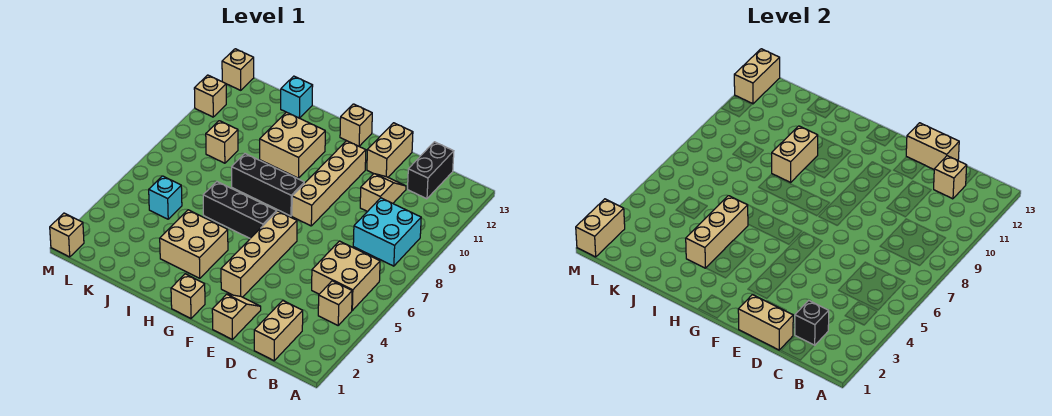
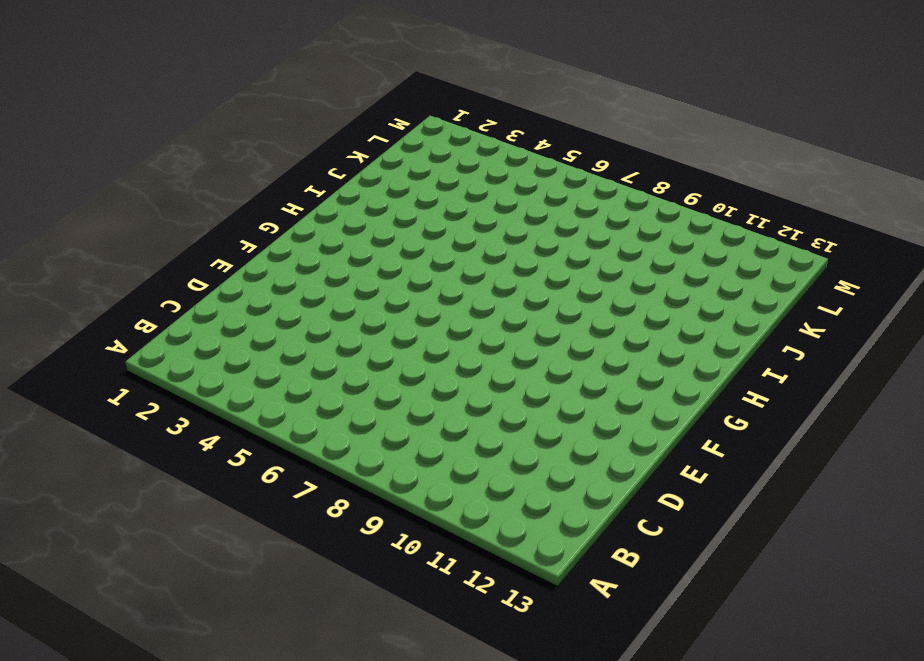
none -> tan 1x1 brick [318,281,352,325]
none -> tan 2x2 brick [312,241,380,310]
none -> cyan 2x2 brick [353,198,421,266]
none -> tan 1x2 brick [254,301,303,361]

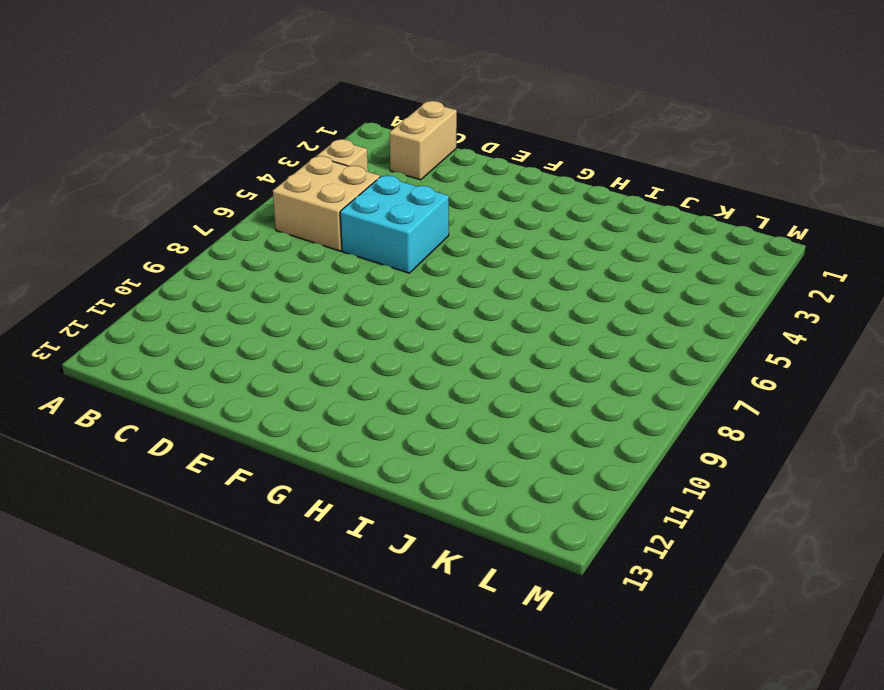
cyan 2x2 brick [340,176,449,273] -> cyan 2x2 brick moved to [353,198,421,266]
none -> black 1x2 brick [408,142,454,199]
none -> tan 1x2 slope [360,174,406,212]
none -> tan 1x2 slope [212,294,261,339]
none -> tan 1x2 brick [367,123,413,177]

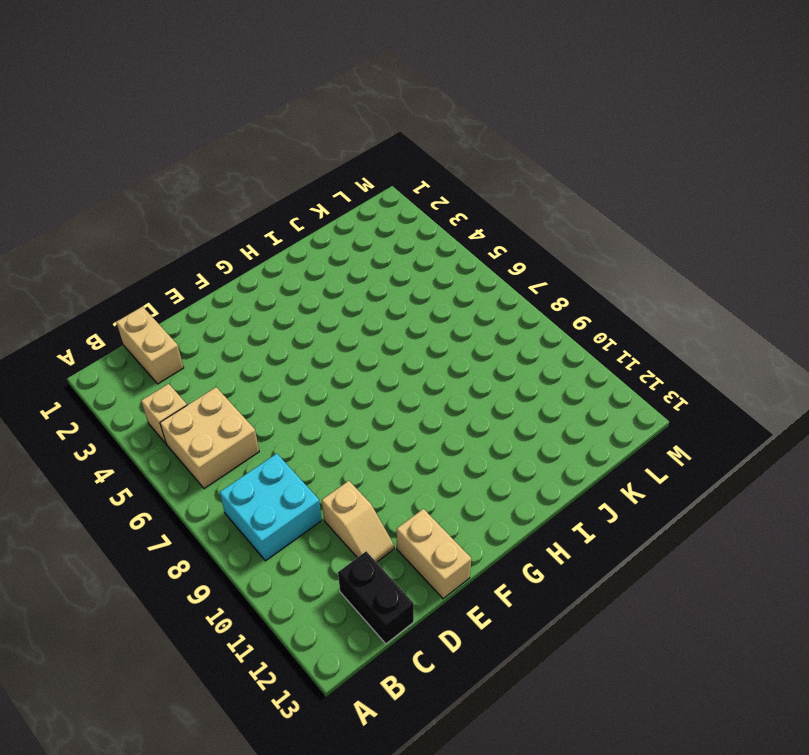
none -> tan 1x2 slope [212,294,261,339]
none -> tan 1x4 brick [221,211,297,297]
none -> tan 1x4 brick [292,141,366,226]
none -> tan 1x1 brick [171,274,205,318]

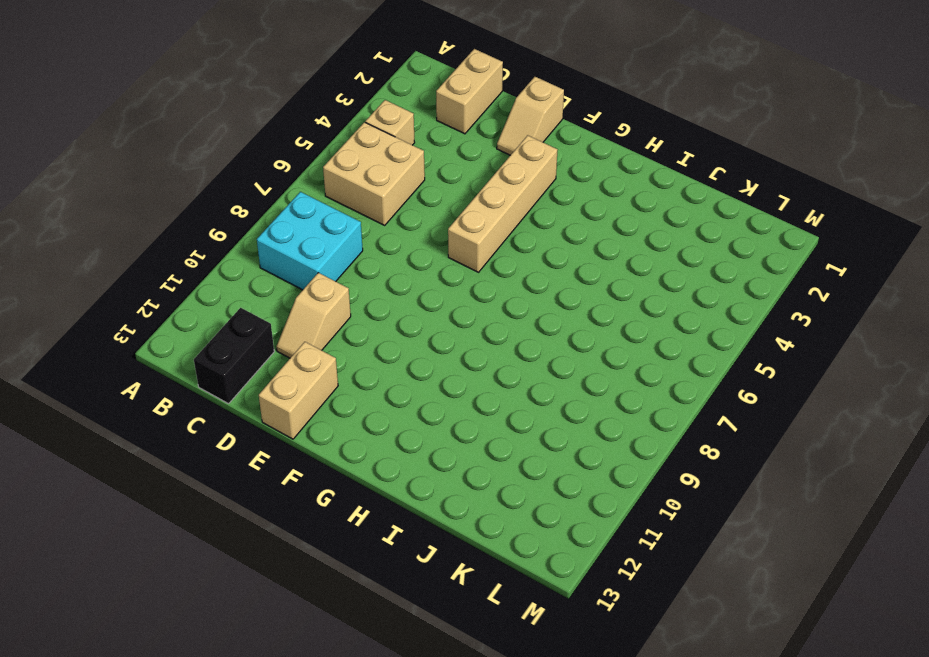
none -> tan 1x4 brick [292,141,366,226]
none -> tan 1x1 brick [171,274,205,318]
none -> black 1x3 brick [203,182,277,238]
none -> black 1x3 brick [232,154,304,216]

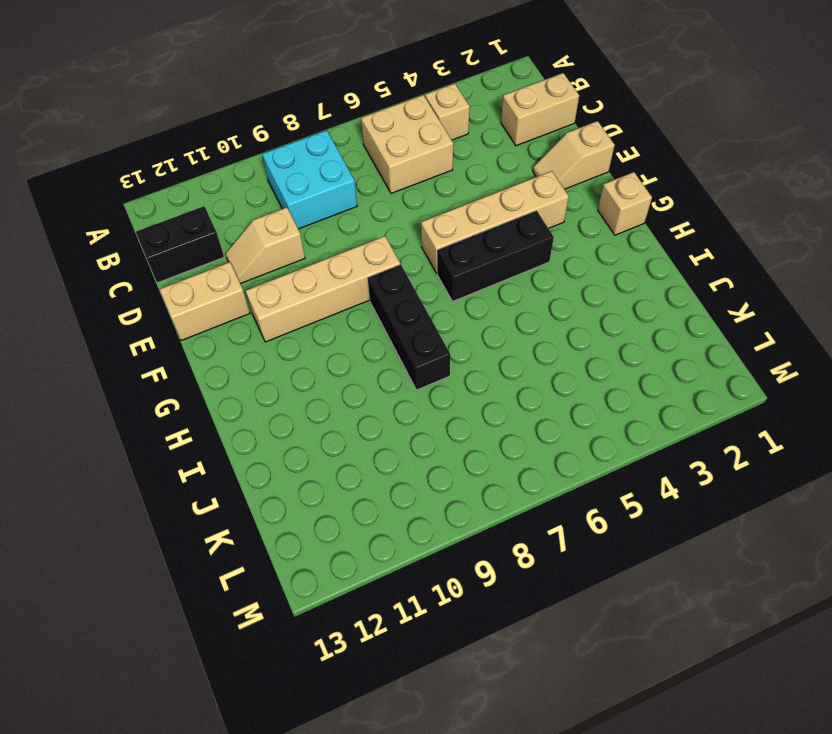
black 1x3 brick [437,211,554,302] -> black 1x3 brick turned to [203,182,277,238]
none -> tan 1x1 brick [340,104,372,146]
none -> tan 2x2 brick [160,210,228,278]
none -> tan 2x2 brick [260,112,325,178]
none -> cyan 1x1 brick [281,76,313,118]

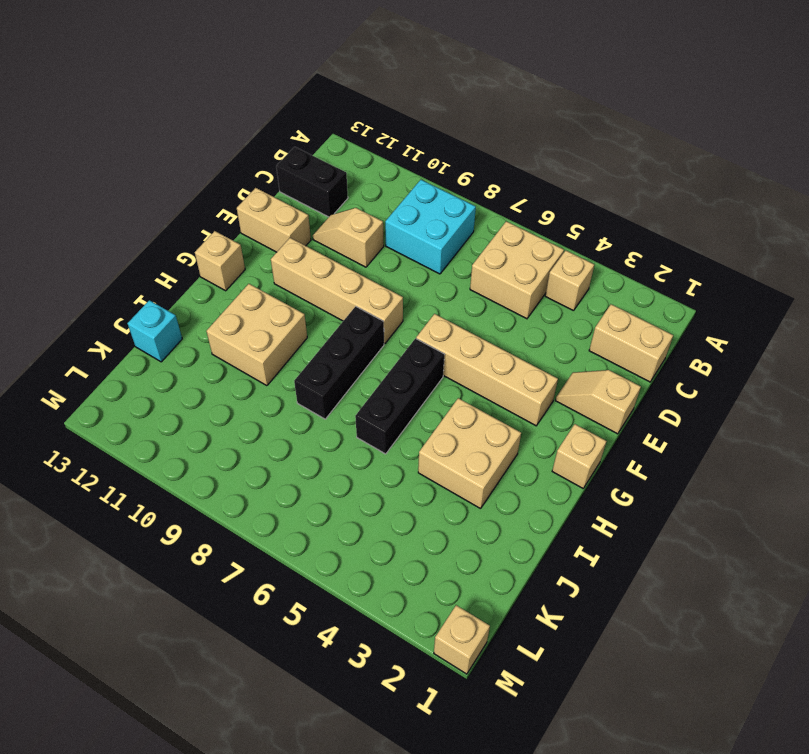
none -> cyan 1x1 brick [149,176,182,219]
none -> tan 1x1 brick [206,121,238,163]
none -> tan 1x1 brick [194,75,226,117]
none -> tan 1x1 brick [222,49,254,90]

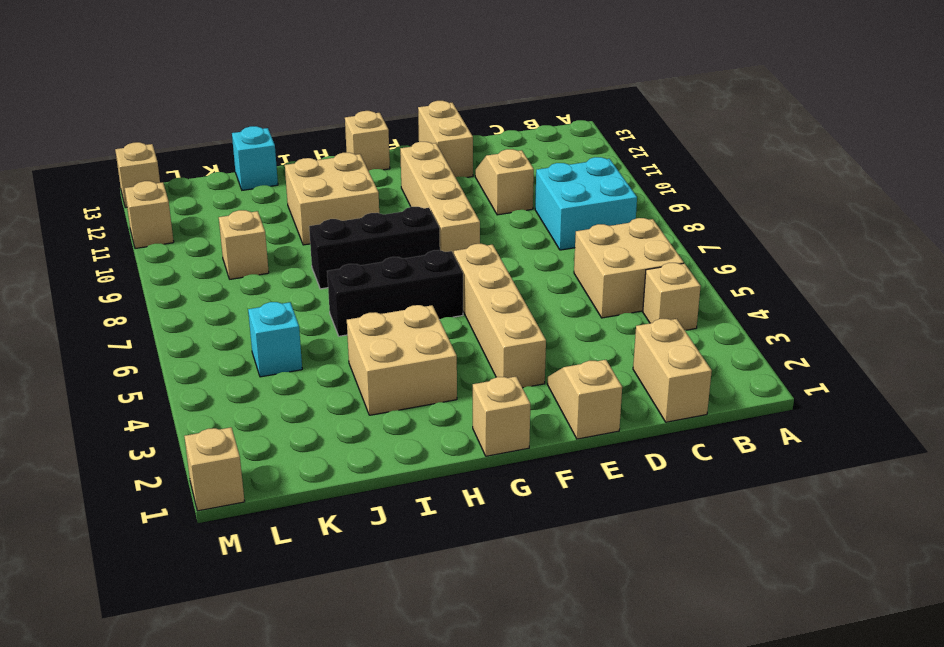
none -> black 1x2 brick [408,142,454,199]
none -> black 1x1 brick [795,301,829,345]
none -> tan 1x1 brick [934,156,967,199]
none -> tan 1x2 brick [738,295,793,350]

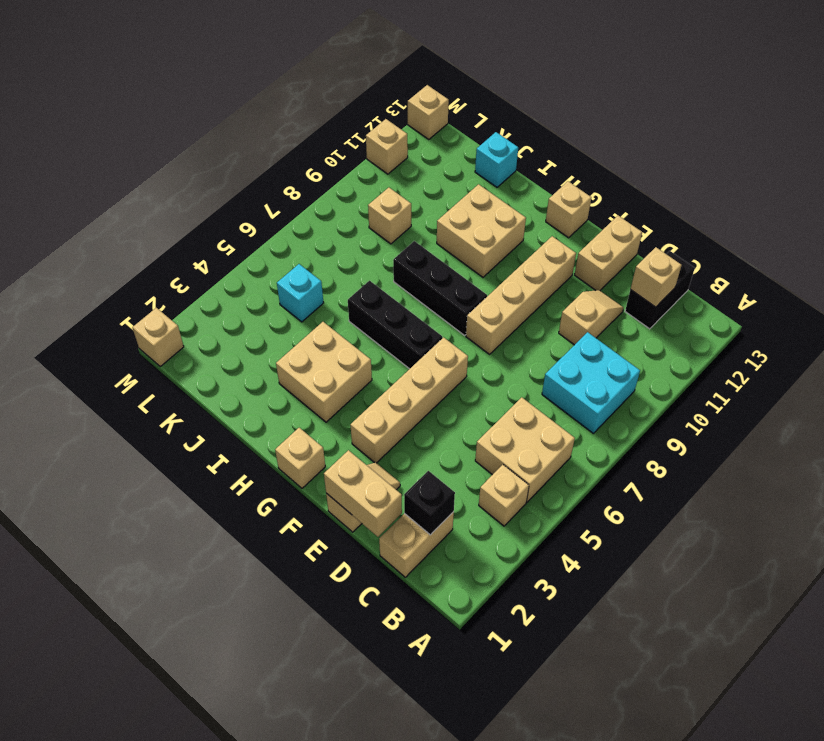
none -> tan 1x2 brick [906,123,959,169]
none -> tan 1x3 brick [686,196,748,268]
none -> tan 1x2 brick [772,126,818,182]
none -> tan 1x2 brick [576,199,625,257]

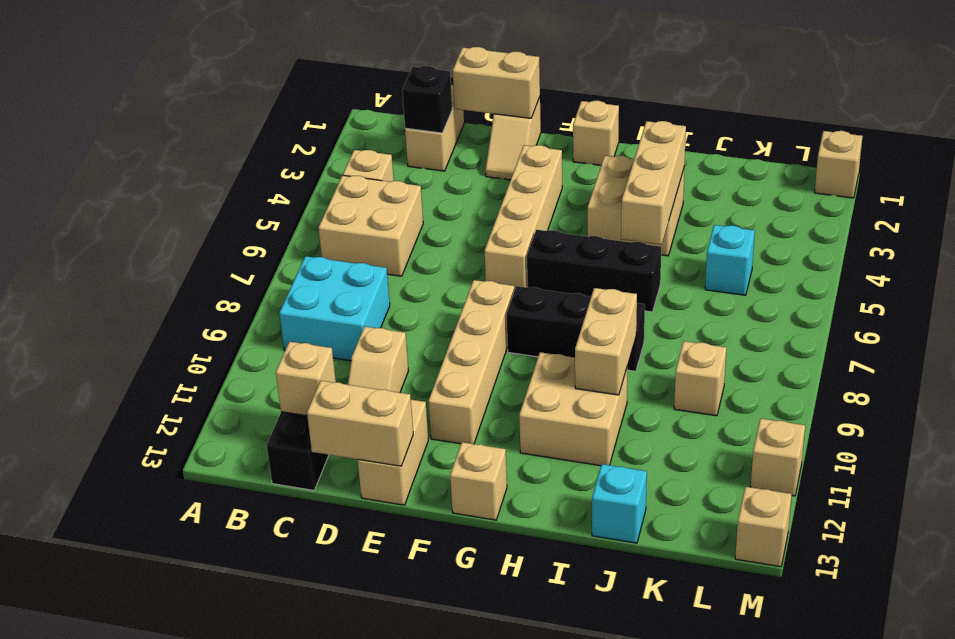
none -> tan 1x2 brick [576,199,625,257]
none -> tan 1x2 brick [734,49,780,104]

